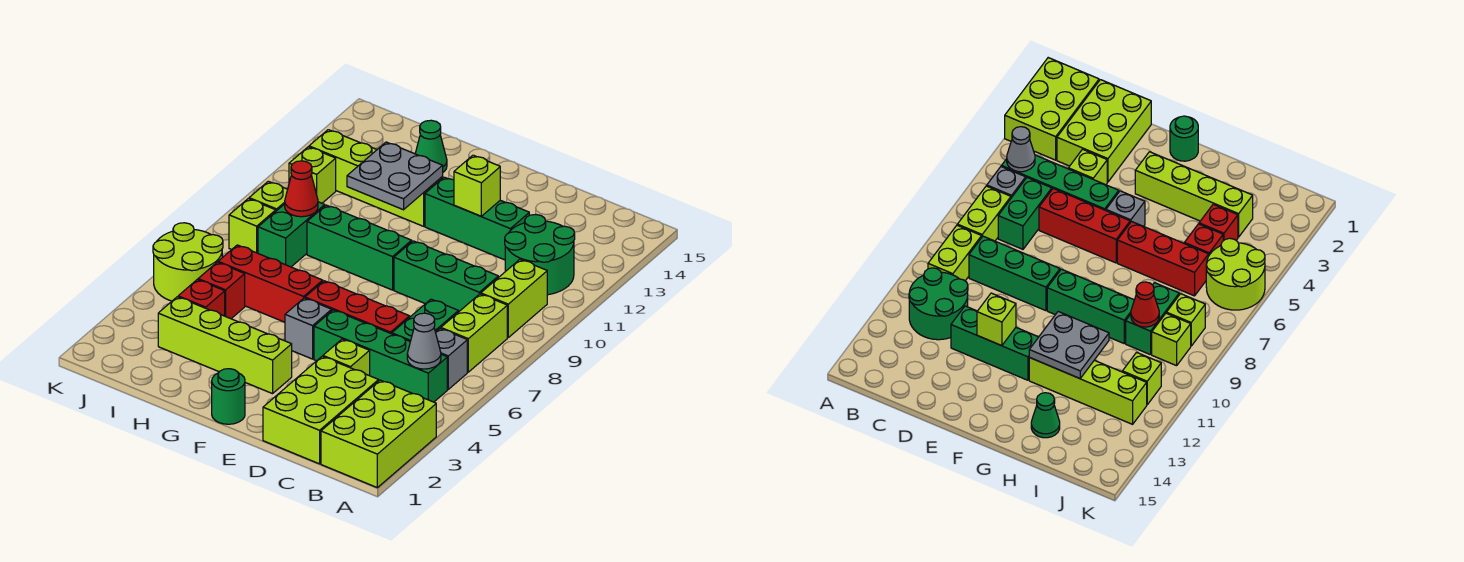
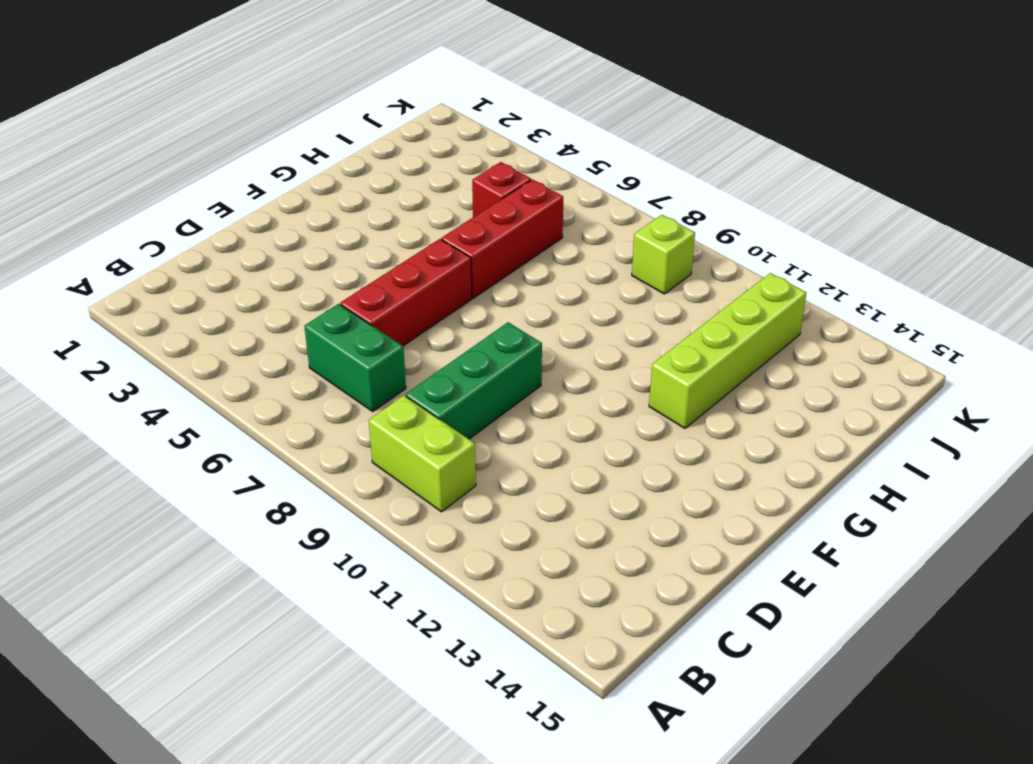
none -> lime 2x3 brick [321,380,436,488]
none -> green 1x4 brick [314,310,447,402]
none -> grey 1x1 brick [436,329,467,389]
none -> lime 1x2 brick [441,294,507,372]

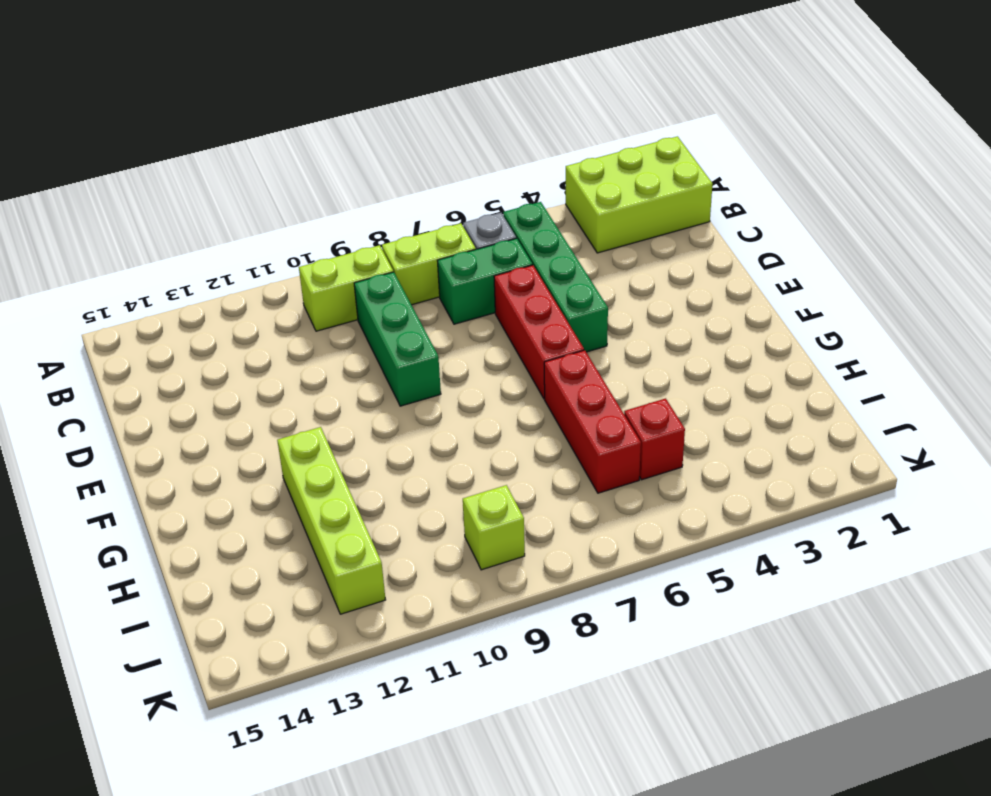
none -> green 2x2 round brick [505,215,575,295]
none -> lime 2x3 brick [263,356,379,464]
none -> lime 1x1 brick [323,339,370,376]
none -> green 1x3 brick [425,177,529,260]

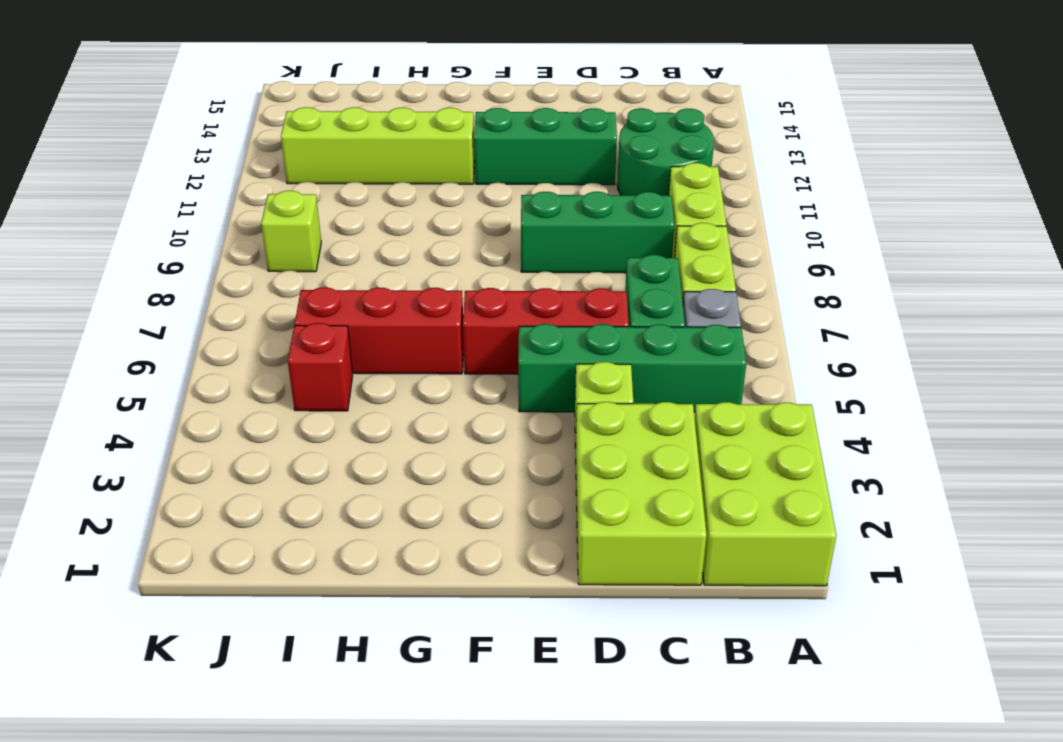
none -> green 1x1 round brick [212,369,245,424]
none -> lime 1x4 brick [158,297,292,394]
none -> grey 1x1 brick [285,298,332,359]
none -> green 1x3 brick [307,205,412,290]

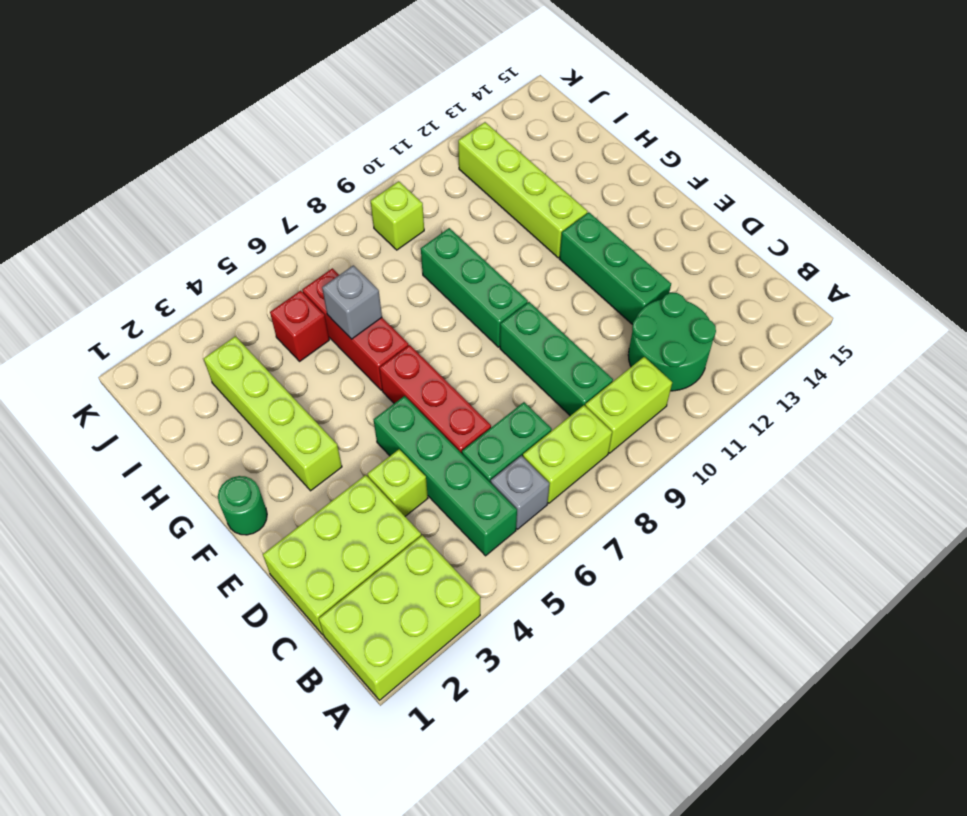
grey 1x1 brick [322,265,382,339] -> grey 1x1 brick moved to [285,298,332,359]
none -> green 1x1 cone [415,120,447,172]
none -> red 1x1 brick [178,280,225,316]
none -> green 1x2 brick [258,202,325,267]
none -> lime 2x2 round brick [153,223,223,301]

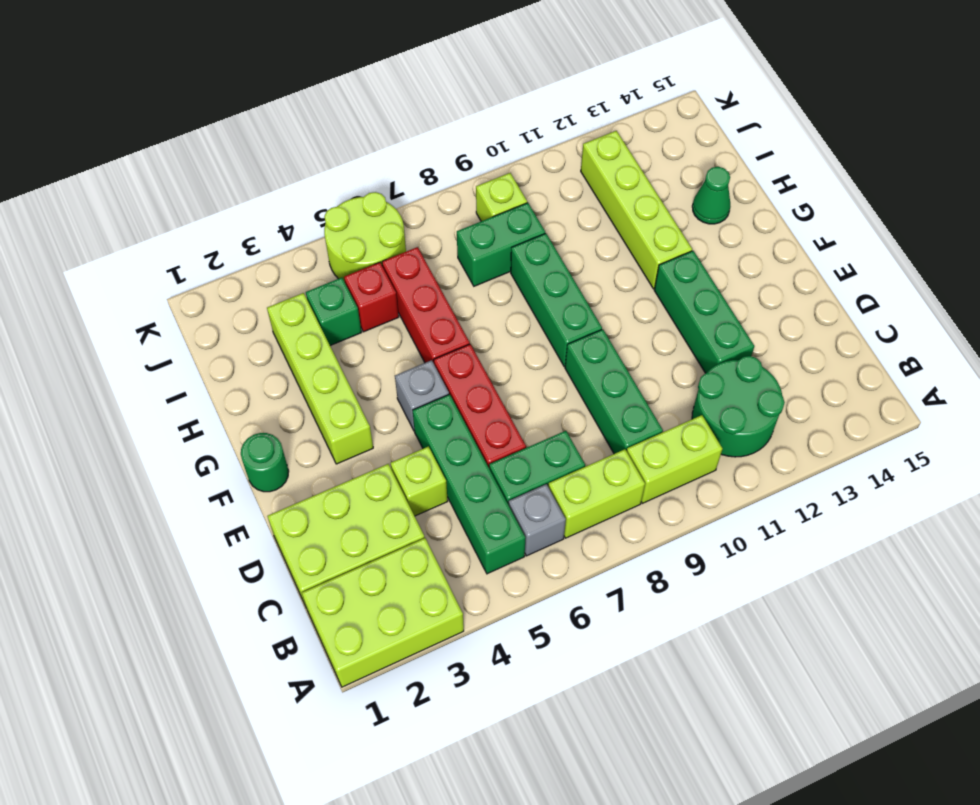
green 1x1 brick [306,278,361,346] -> red 1x1 brick [178,280,225,316]
none -> lime 1x1 brick [229,199,276,253]
none -> lime 1x1 brick [289,147,336,203]
none -> grey 1x1 cone [407,313,441,369]
none -> lime 1x1 brick [454,155,500,216]

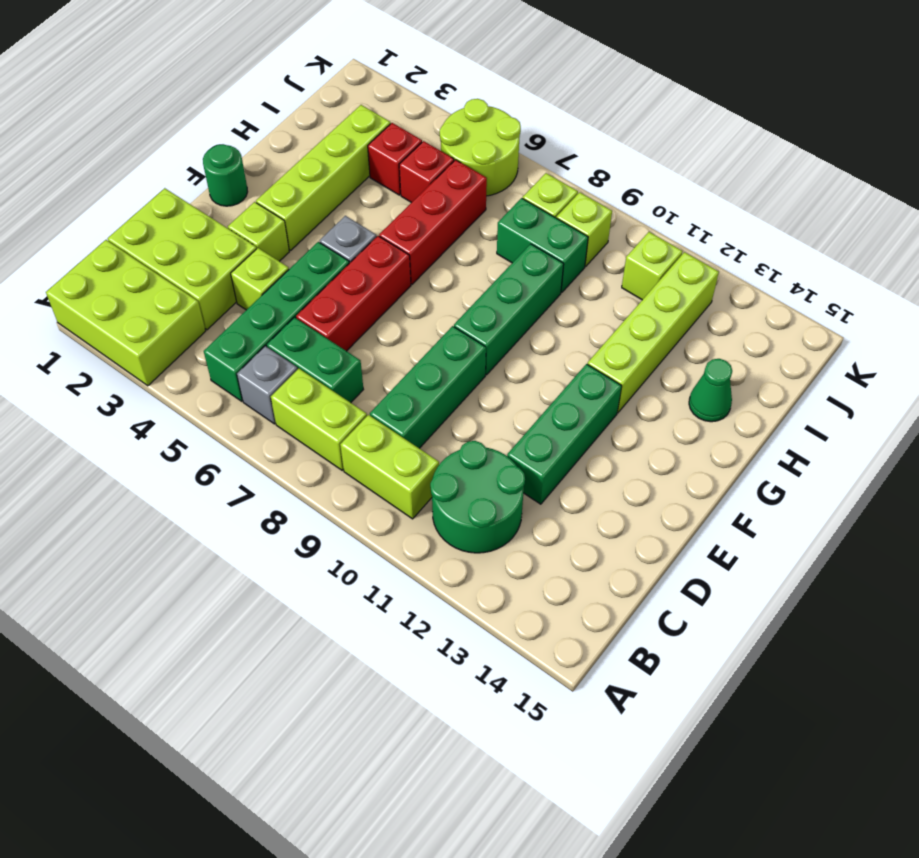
lime 1x1 brick [228,202,289,261] -> lime 1x1 brick moved to [454,155,500,216]
none -> grey 1x1 cone [407,313,441,369]
none -> grey 2x2 plate [347,142,443,210]
none -> red 1x1 cone [285,161,318,217]

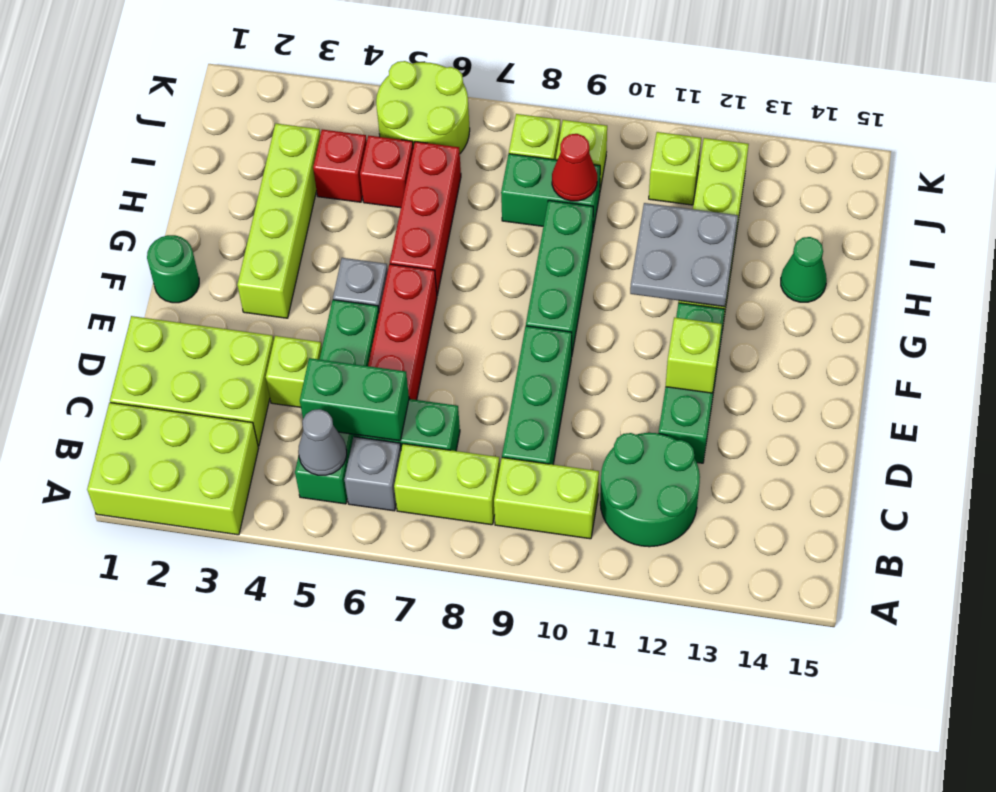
green 1x2 brick [300,358,409,441] -> none

